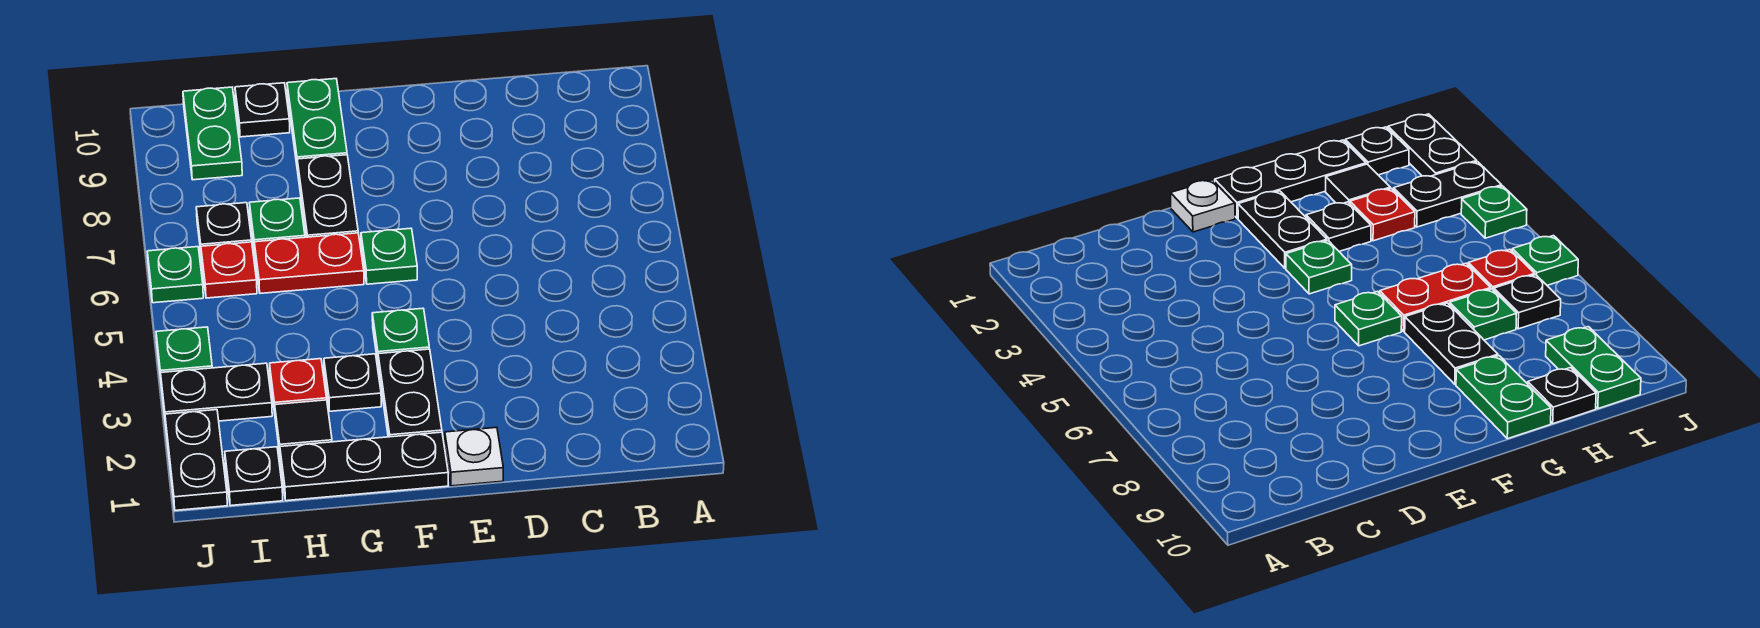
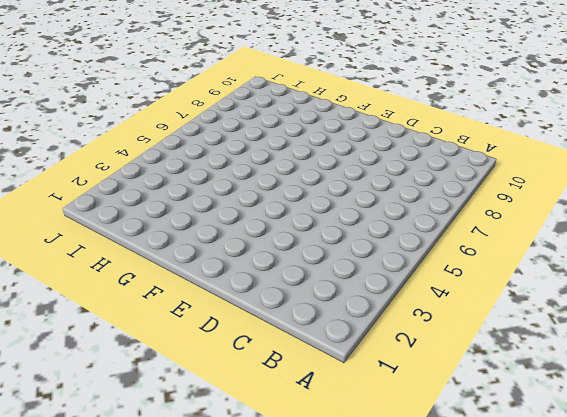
none -> white 1x1 plate [445,427,503,486]
none -> black 1x3 plate [280,432,448,501]
none -> black 1x2 plate [378,349,442,437]

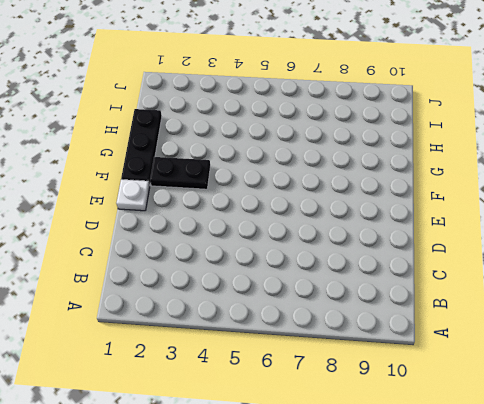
none -> green 1x1 plate [372,308,429,361]
none -> green 1x1 plate [361,228,417,284]
none -> black 1x1 plate [324,354,381,411]

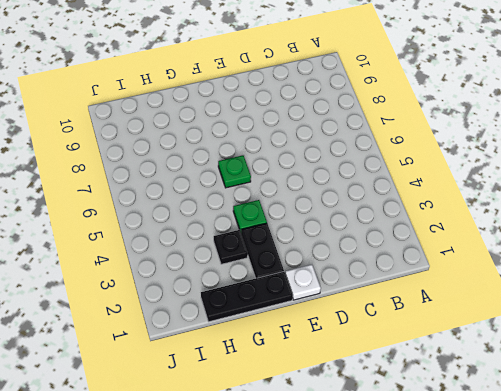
none -> red 1x2 plate [254,233,364,293]
none -> black 1x2 plate [297,155,358,237]
none -> green 1x2 plate [287,79,347,171]

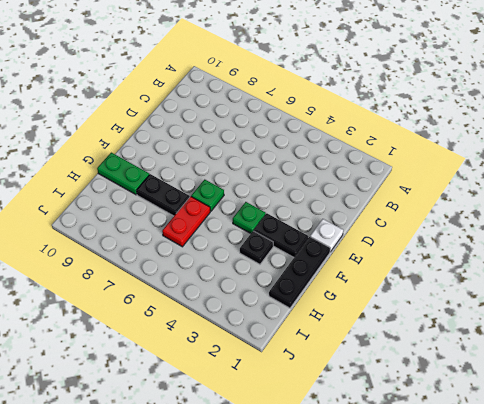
none -> black 1x1 tile [275,400,332,453]
none -> red 1x1 plate [270,359,327,413]
none -> green 1x1 plate [250,198,305,252]

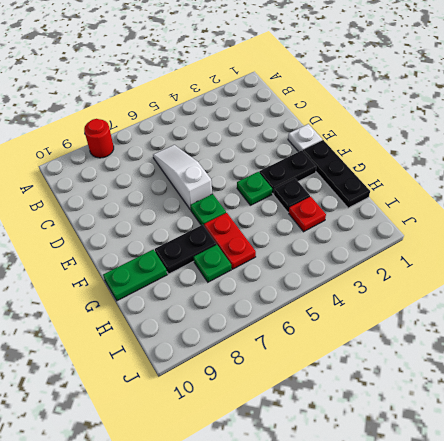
red 1x1 round brick [84,119,114,158] -> none
white 1x3 slope [153,145,212,210] -> none
none -> black 1x1 tile [275,400,332,453]
none -> black 1x1 plate [235,83,290,137]
none -> black 1x1 plate [225,447,283,506]

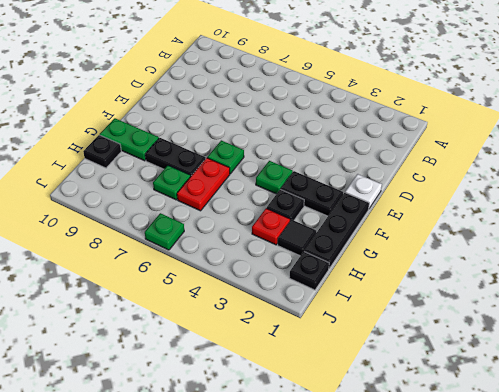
none -> black 1x2 plate [161,363,272,425]
none -> red 1x1 plate [201,242,257,298]
none -> black 1x1 plate [196,203,252,251]

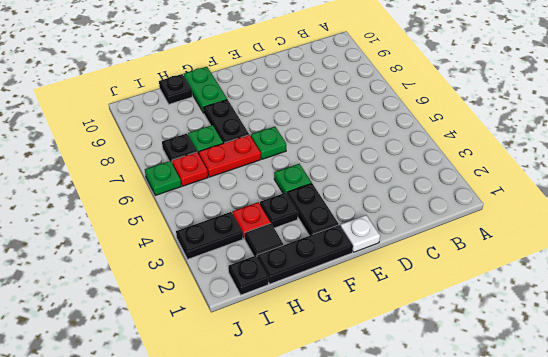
none -> green 1x2 plate [183,87,242,180]
none -> black 1x2 plate [165,410,227,510]
none -> green 1x1 plate [156,327,212,378]

